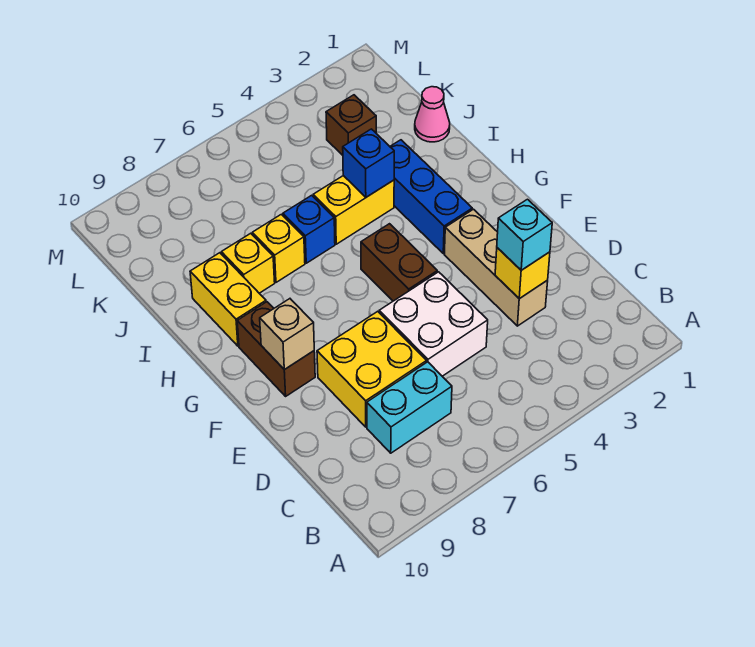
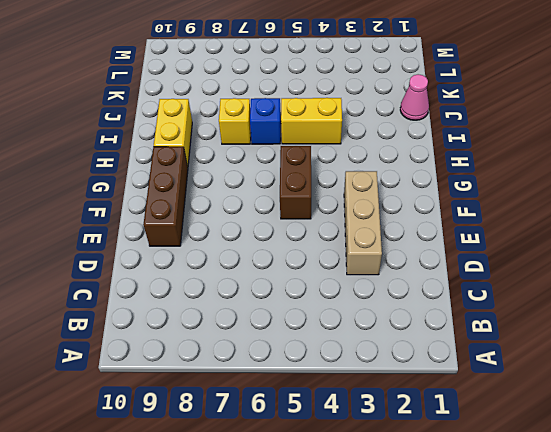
brown 1x3 brick [143,147,188,246] -> brown 1x2 brick [237,302,315,396]
none -> cyan 1x2 brick [367,362,452,453]
none -> white 2x2 brick [379,272,488,376]
none -> yellow 2x2 brick [317,311,427,427]

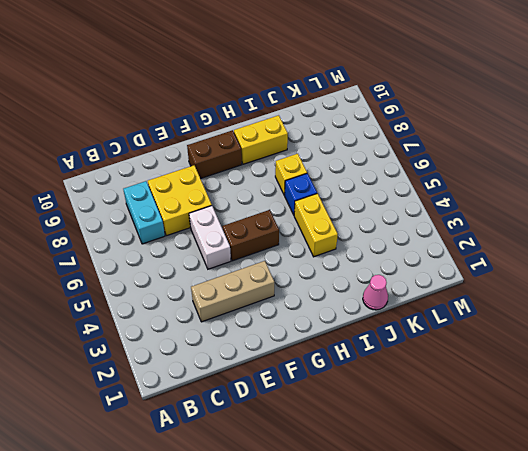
white 1x2 brick [189,206,231,269] -> white 2x2 brick [379,272,488,376]
none -> blue 1x3 brick [390,140,472,253]
none -> yellow 1x1 brick [221,233,275,293]
none -> brown 1x1 brick [326,95,376,155]

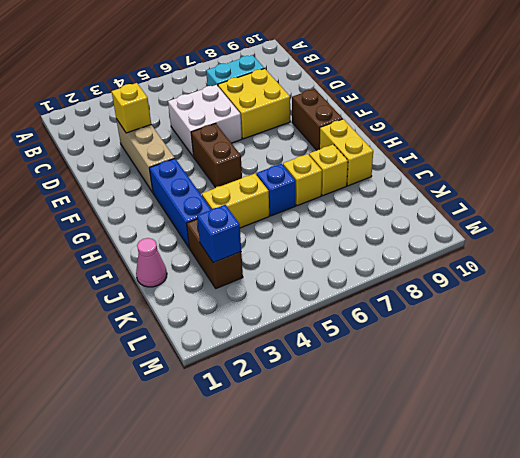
brown 1x2 brick [187,219,243,289] -> brown 1x1 brick [326,95,376,155]
blue 1x1 brick [197,205,241,263] -> blue 1x1 brick moved to [343,129,394,197]
none -> tan 1x1 brick [260,299,314,370]
none -> cyan 1x1 brick [497,199,552,270]

